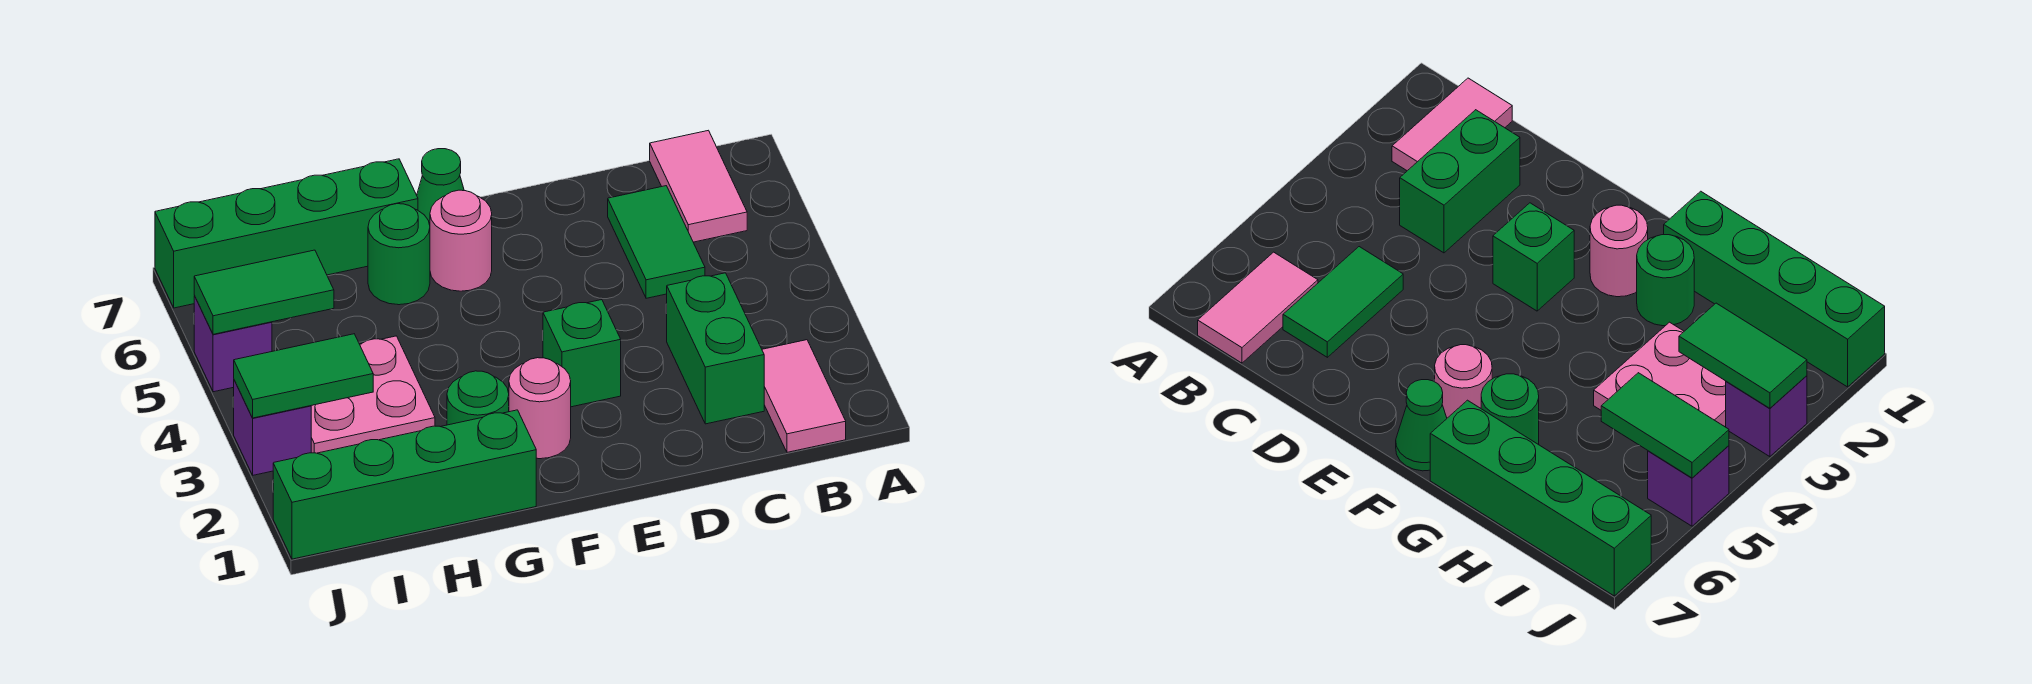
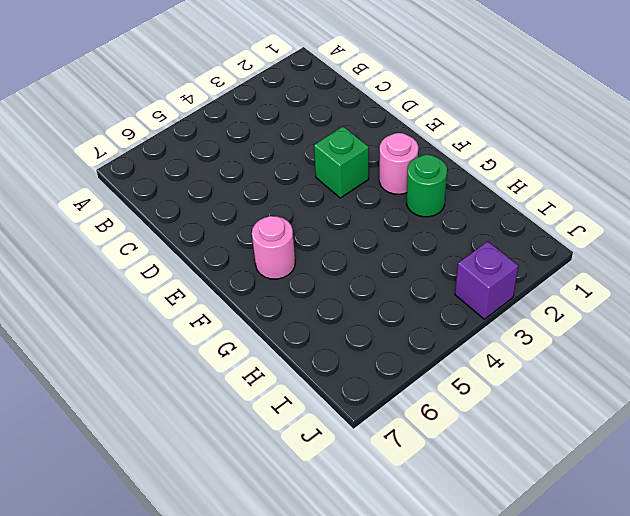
none -> pink 1x2 tile [762,340,846,452]
none -> pink 1x2 tile [650,130,747,242]
none -> green 1x2 brick [666,273,764,424]

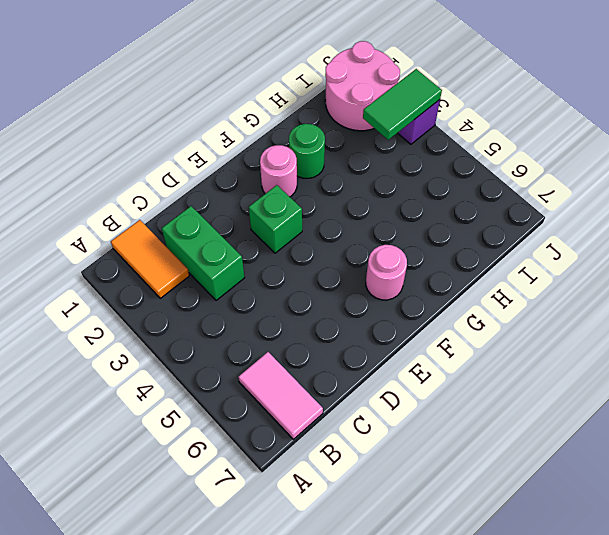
orange 1x2 tile [111,220,189,298] -> pink 1x2 tile [762,340,846,452]
pink 2x2 round brick [325,41,400,131] -> green 1x4 brick [273,410,536,559]
none -> green 1x2 tile [608,186,705,298]
none -> green 1x1 cone [417,149,464,225]
none -> green 1x1 round brick [368,204,430,305]

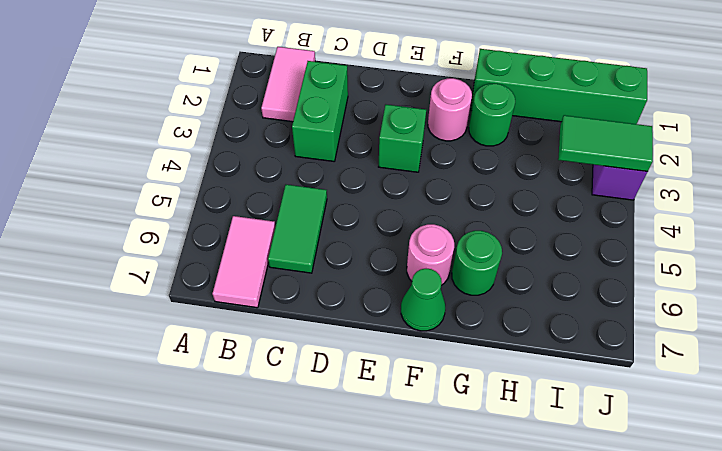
none -> green 1x4 brick [155,159,418,308]
none -> pink 2x2 plate [311,336,435,453]
none -> purple 1x1 brick [194,296,272,392]

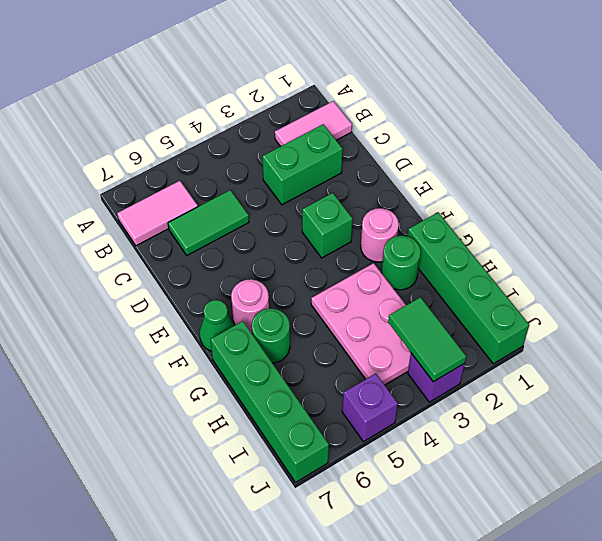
pink 2x3 plate [311,263,411,385] -> pink 2x2 plate [311,336,435,453]
none -> green 1x2 tile [194,250,334,334]

